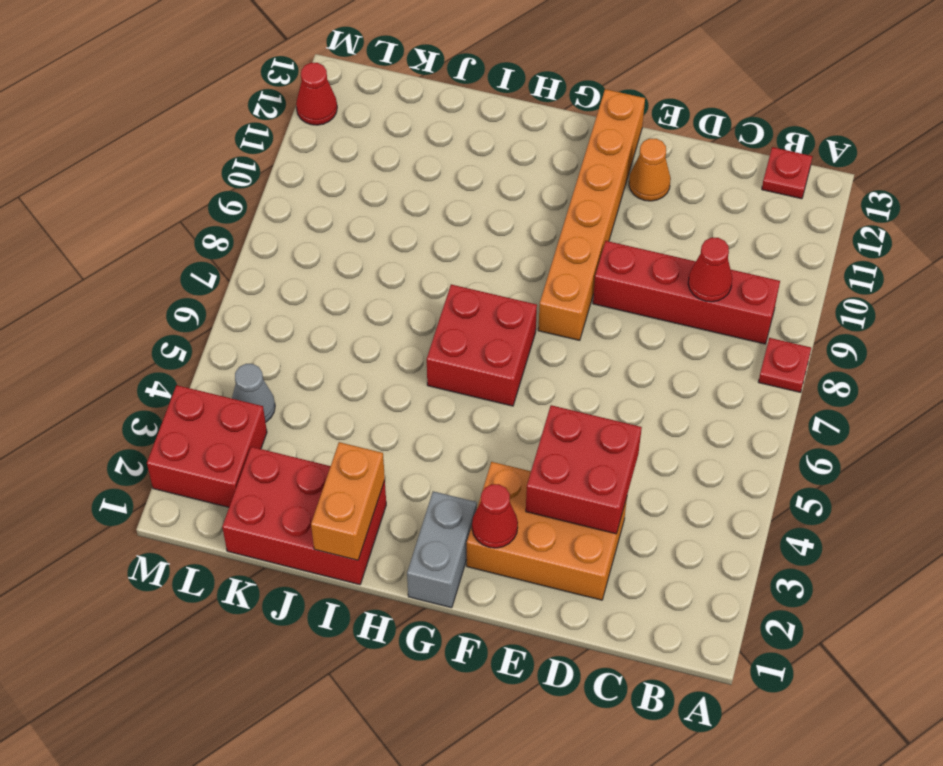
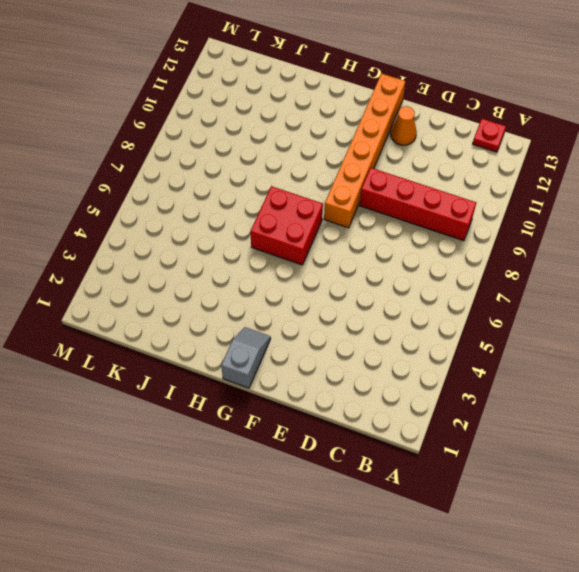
grey 1x2 slope [221,327,271,388] -> grey 1x2 brick [407,491,477,608]
none -> red 1x1 plate [759,338,811,392]
none -> orange 2x3 brick [467,462,627,600]
none -> red 2x3 brick [222,447,386,585]

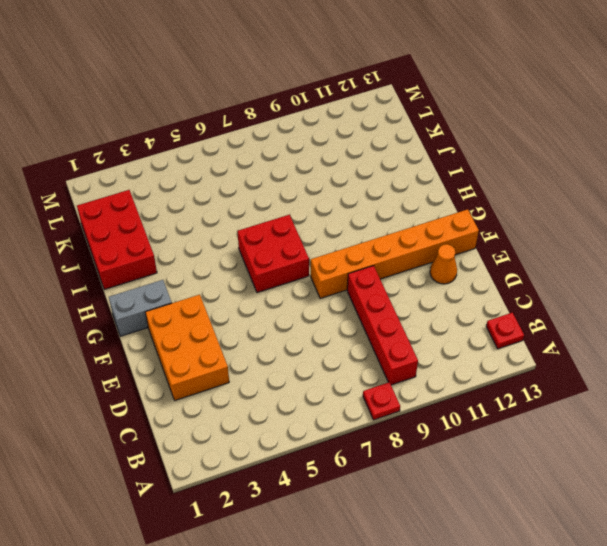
none -> red 2x2 brick [147,385,267,507]
none -> grey 1x1 cone [232,364,275,422]
none -> red 1x1 cone [296,63,337,125]

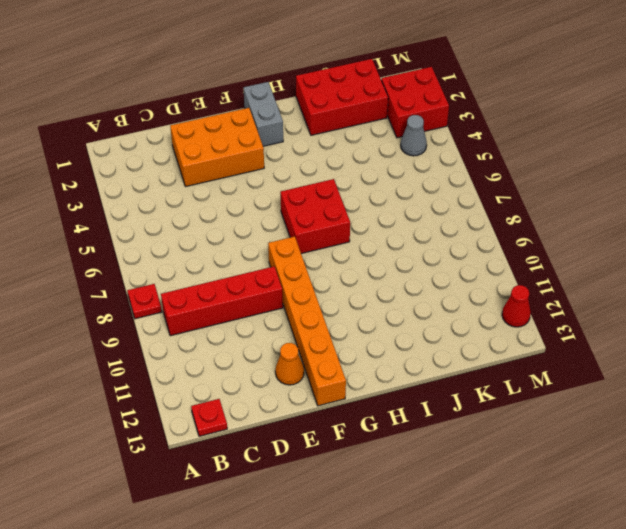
none -> red 1x1 cone [688,238,732,302]
none -> red 2x2 brick [526,405,642,534]
none -> red 1x1 cone [472,484,518,548]

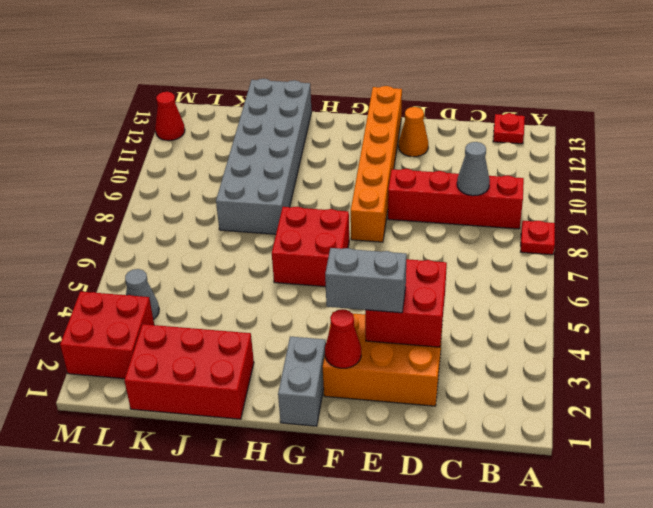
grey 1x1 cone [457,142,490,196] -> red 1x1 cone [688,238,732,302]
grey 1x2 brick [325,248,407,313] -> none
grey 2x6 brick [216,79,312,234] -> none
none -> orange 1x2 brick [311,442,385,560]

